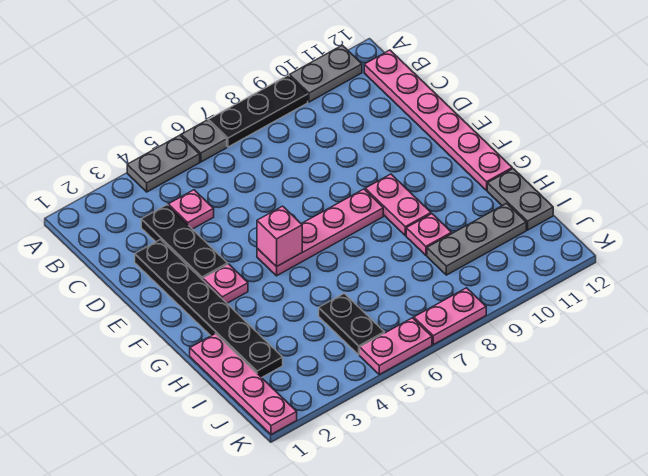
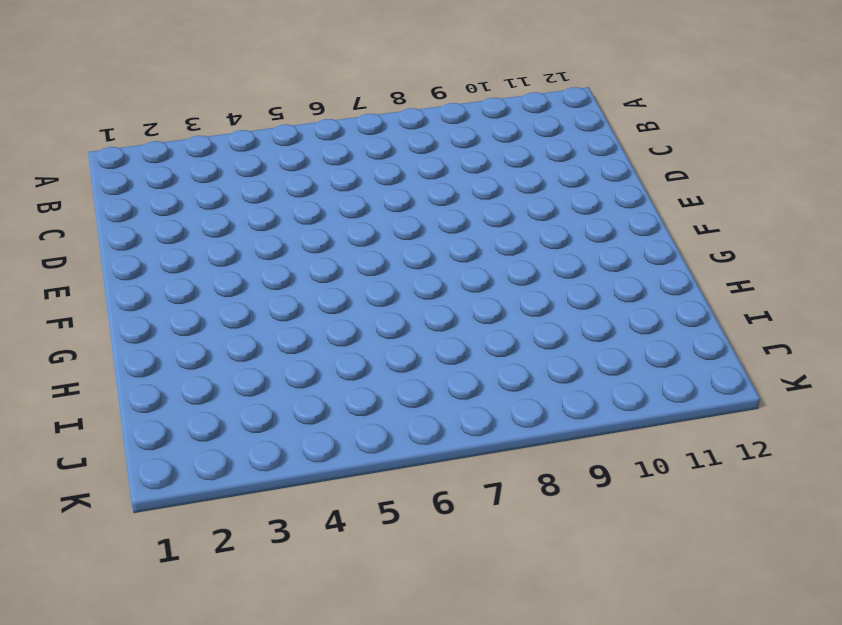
none -> grey 1x2 plate [127,135,200,192]
none -> grey 1x1 plate [181,120,227,162]
none -> black 1x3 plate [208,75,308,147]

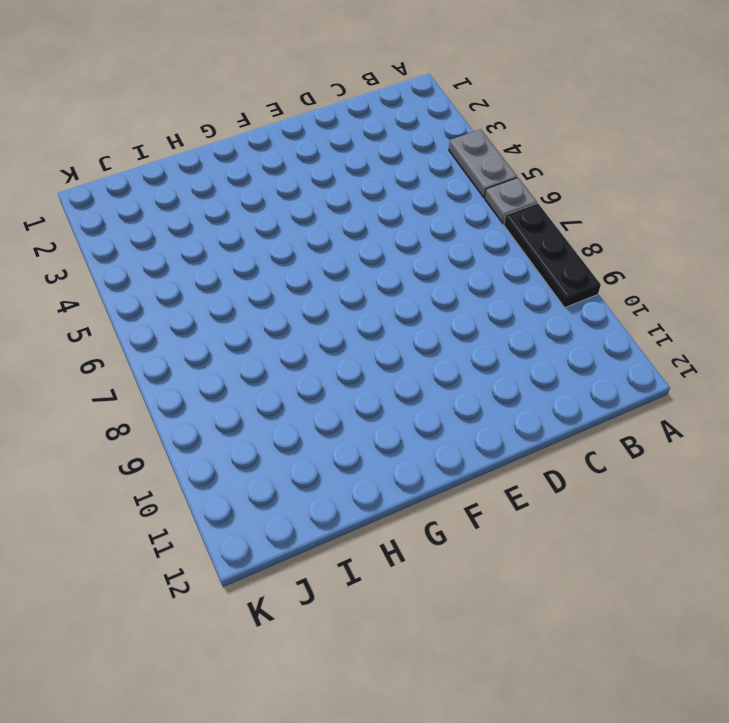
none -> grey 1x2 plate [290,45,362,102]
none -> pink 1x6 plate [364,50,512,190]
none -> black 1x3 plate [141,205,228,280]

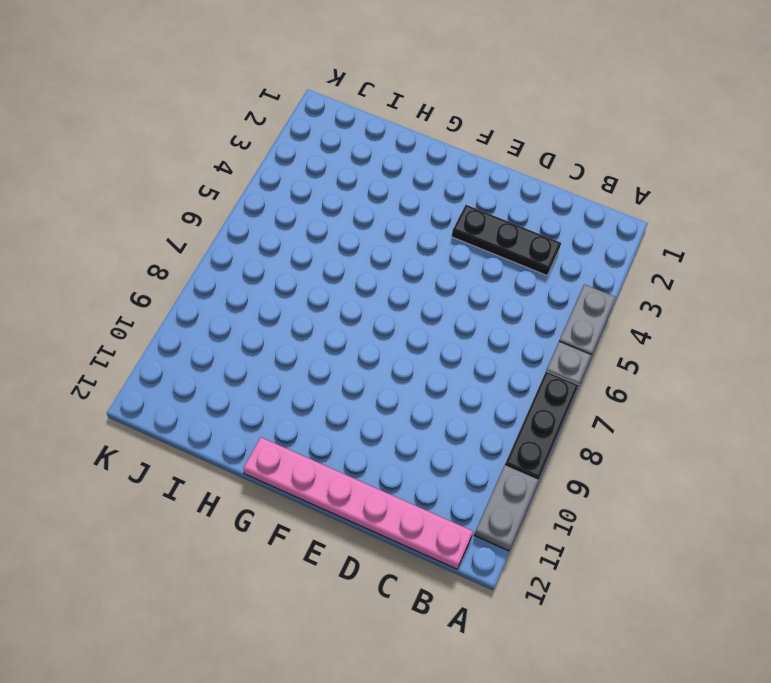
none -> pink 1x1 plate [168,190,214,229]
none -> black 1x6 plate [135,240,283,378]
none -> pink 1x1 plate [203,264,248,303]

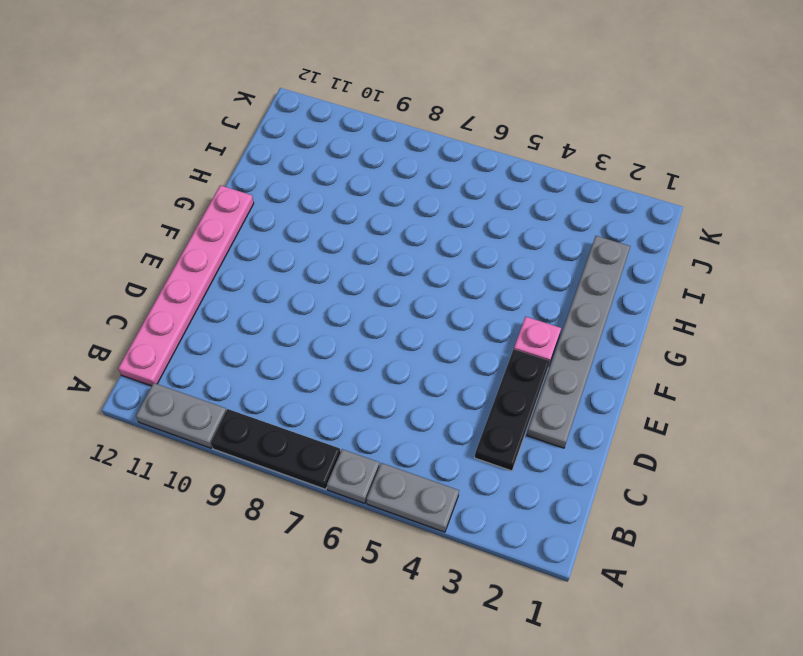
grey 1x6 plate [527,236,630,448] -> black 1x6 plate [135,240,283,378]
none -> pink 1x1 plate [168,190,214,229]
none -> pink 1x4 plate [257,189,383,276]
none -> pink 1x2 plate [365,174,431,236]

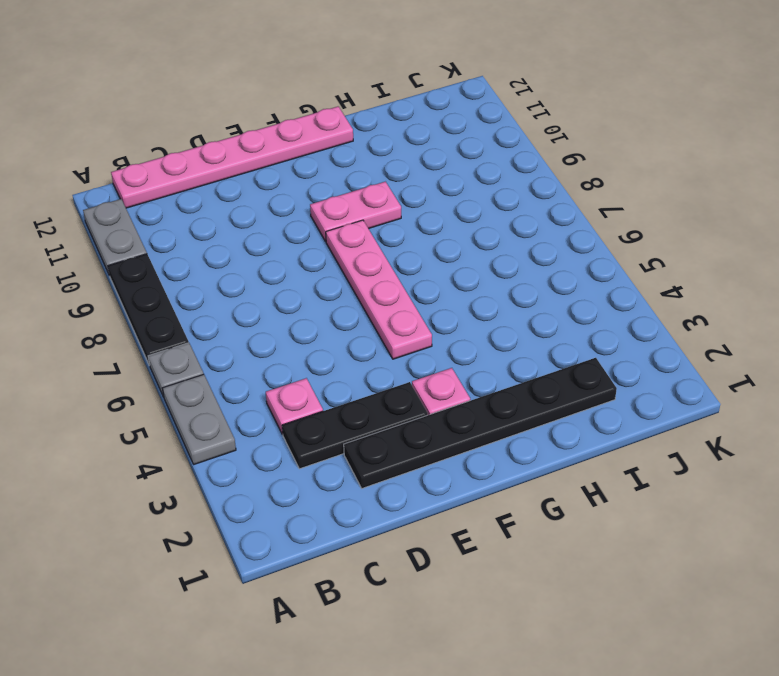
none -> pink 1x4 plate [190,334,297,435]
none -> pink 1x1 plate [406,214,452,255]
none -> grey 1x2 plate [487,169,553,230]

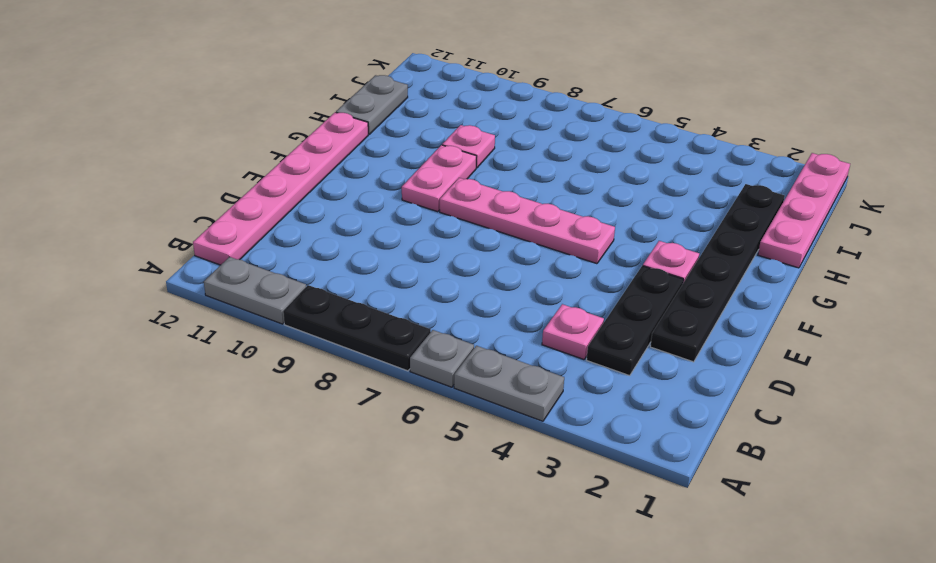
none -> black 1x2 plate [319,293,384,355]
none -> grey 1x3 plate [427,203,526,275]
none -> pink 1x2 plate [360,318,432,374]

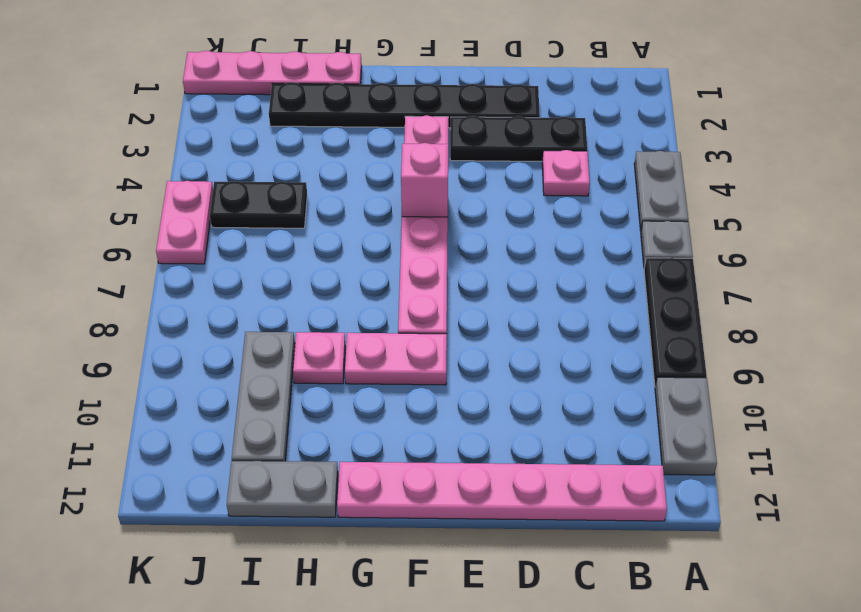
none -> pink 1x2 plate [414,288,486,345]

